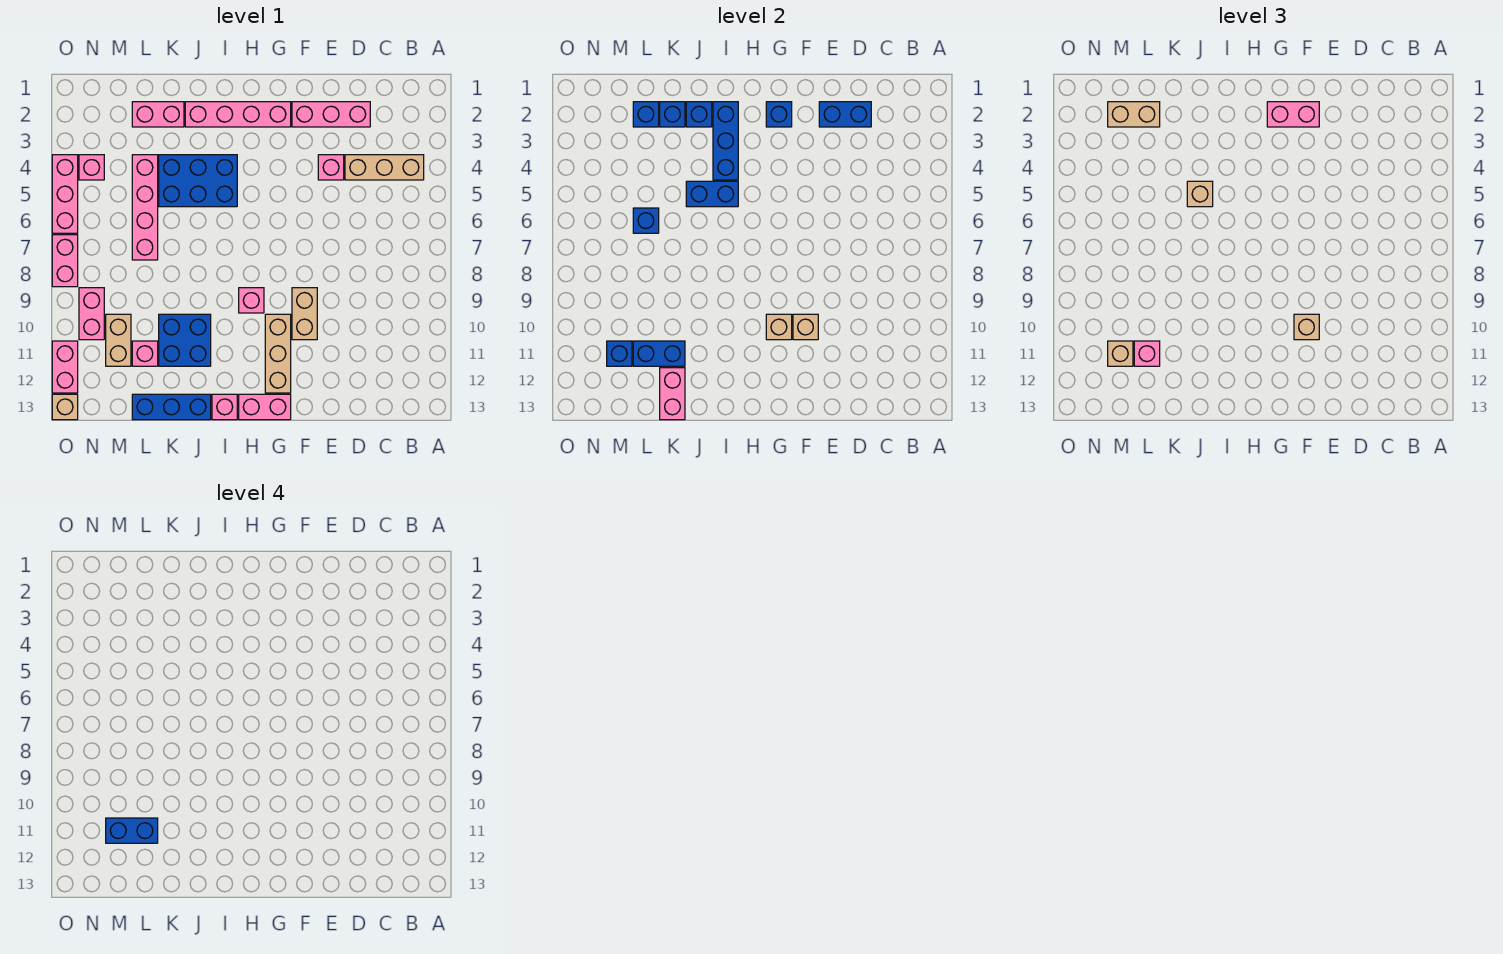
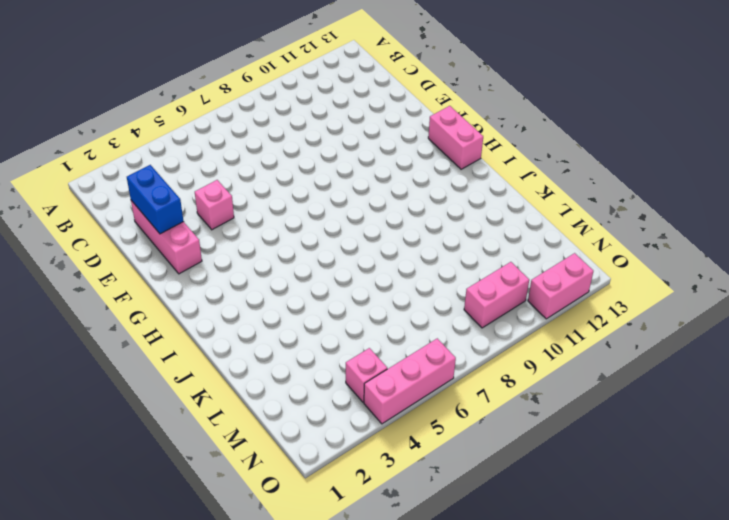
none -> tan 1x3 brick [345,155,424,180]
none -> tan 1x2 brick [292,288,317,340]
none -> pink 1x4 brick [185,102,291,127]
none -> tan 1x3 brick [265,314,291,393]

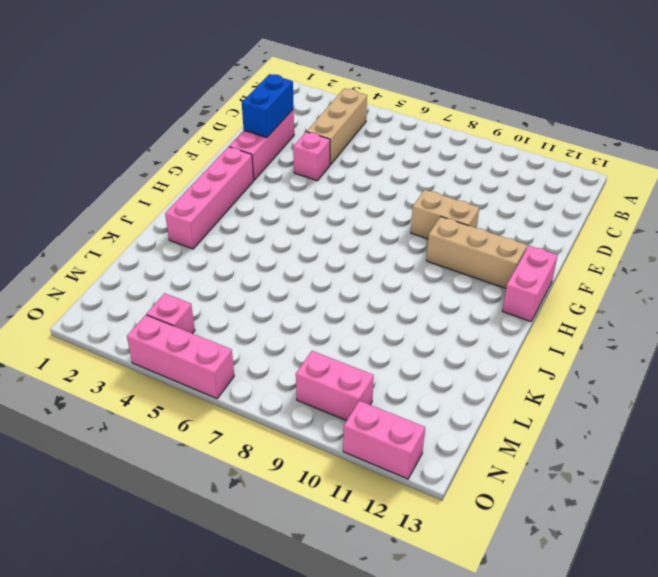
none -> pink 1x1 brick [239,288,264,313]
none -> blue 2x3 brick [159,155,237,207]
none -> pink 1x1 brick [212,394,237,420]
none -> blue 2x2 brick [159,314,211,366]

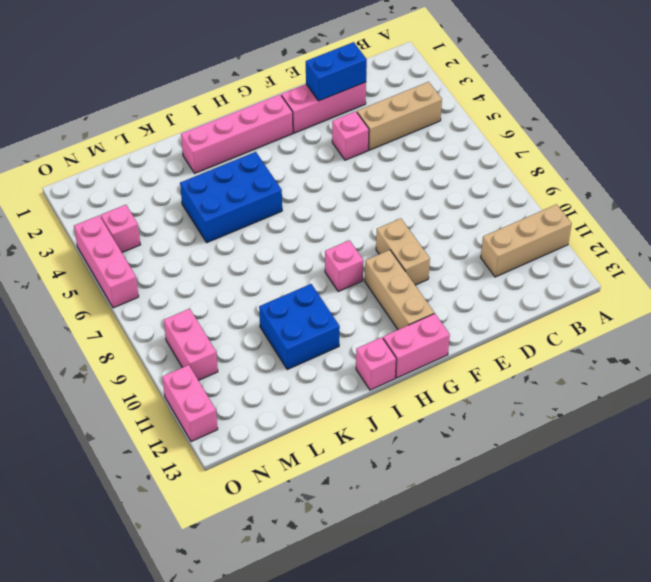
tan 1x3 brick [481,204,572,277] -> none
none -> blue 1x3 brick [132,394,211,420]
none -> pink 1x2 brick [132,102,184,127]
none -> pink 1x4 brick [132,155,158,260]
none -> pink 1x1 brick [132,341,158,366]

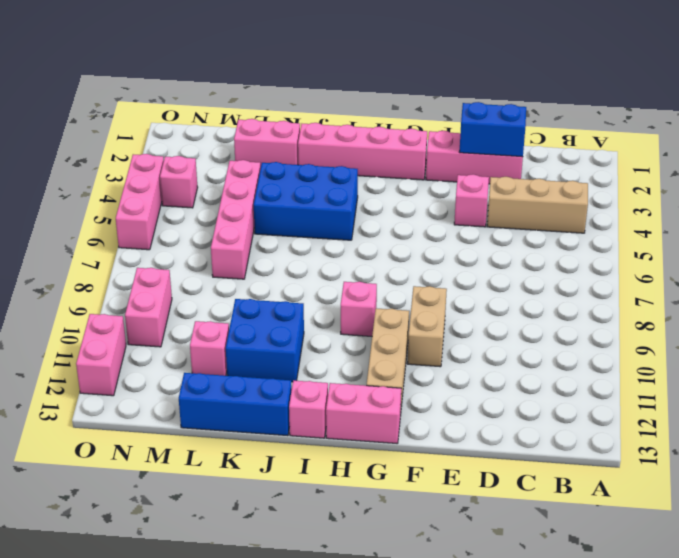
none -> tan 1x2 brick [106,314,131,366]
none -> pink 1x2 brick [52,235,78,287]
none -> tan 1x1 brick [52,394,78,420]
none -> tan 1x1 brick [793,314,818,340]

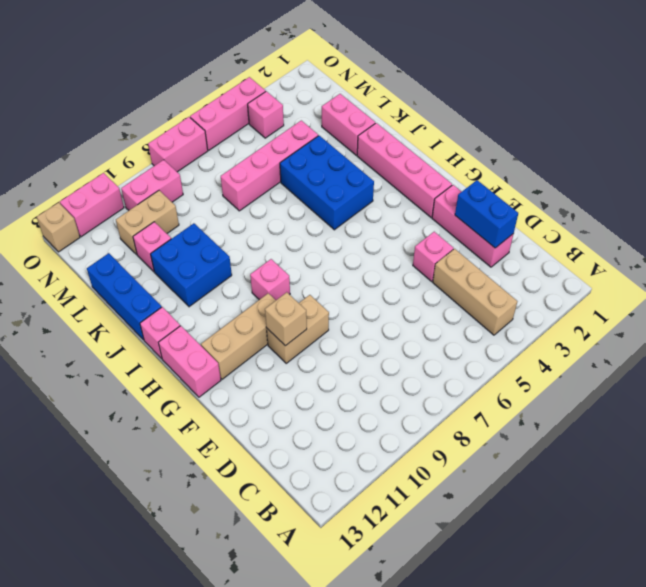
none -> blue 1x1 brick [766,102,792,127]
none -> tan 1x1 brick [766,314,792,340]
none -> blue 1x3 brick [713,102,738,180]
none -> blue 1x2 brick [686,181,738,207]

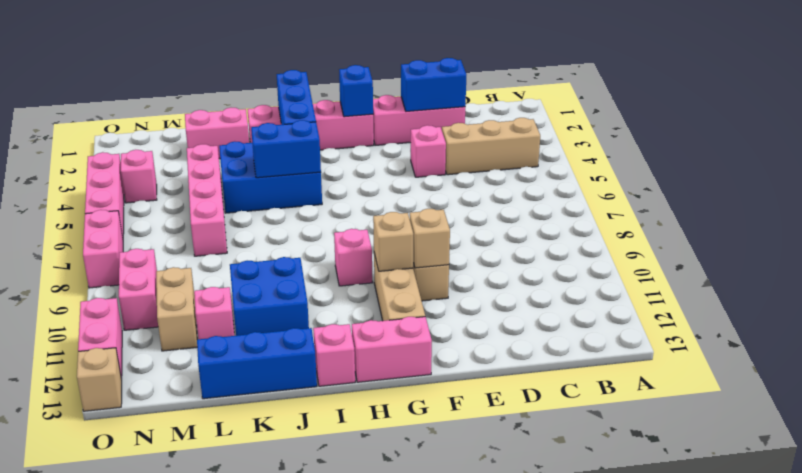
none -> blue 1x1 brick [686,102,712,127]
none -> blue 1x1 brick [660,102,685,127]
none -> blue 1x2 brick [633,341,685,366]
none -> pink 1x2 brick [660,368,685,420]

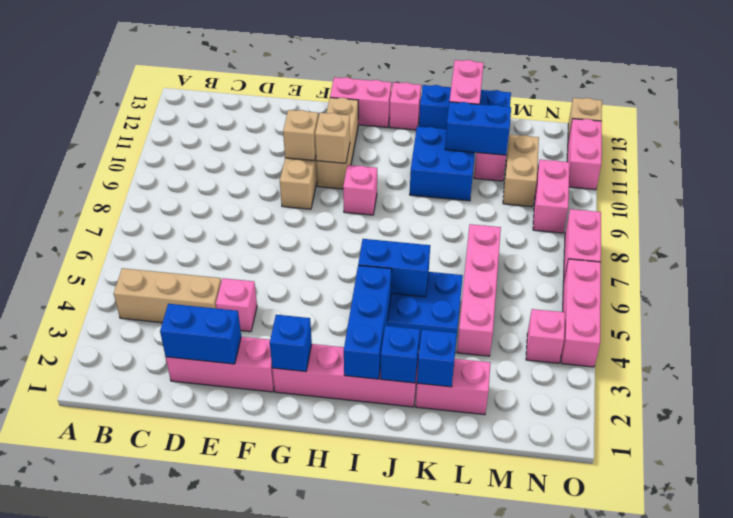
none -> blue 1x1 brick [633,102,659,127]
none -> blue 1x1 brick [633,208,659,233]
none -> blue 1x1 brick [607,341,632,366]
none -> pink 1x2 brick [1267,102,1319,127]

